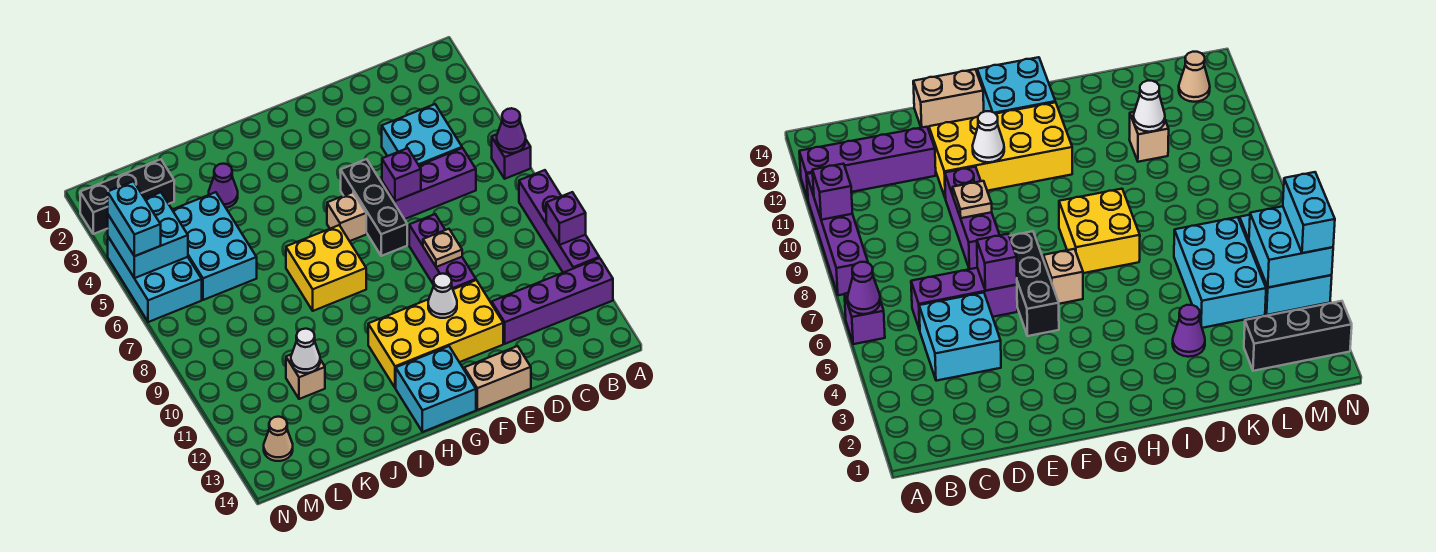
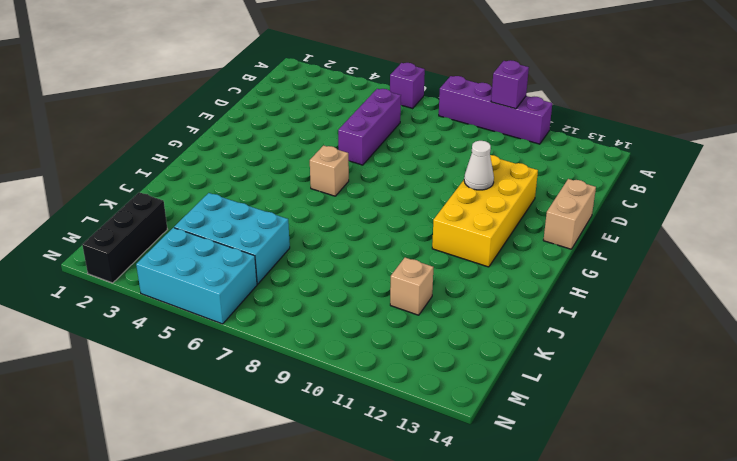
none -> purple 1x4 brick [492,258,613,344]
none -> cyan 2x2 brick [382,104,462,165]
none -> purple 1x3 brick [409,214,476,289]

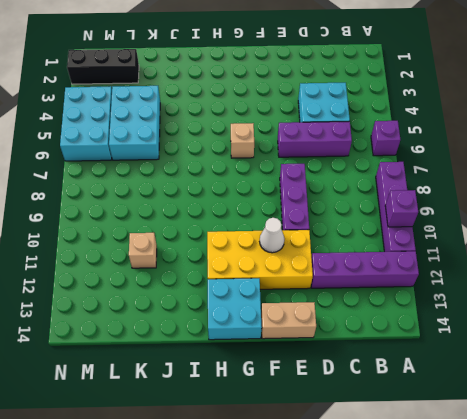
none -> black 1x3 brick [341,159,407,256]
none -> yellow 2x2 brick [286,225,366,311]
none -> purple 1x1 cone [209,164,238,208]

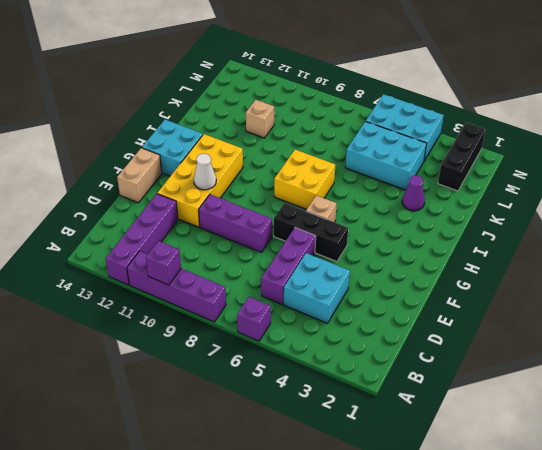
none -> tan 1x1 cone [264,417,293,461]
none -> purple 1x1 cone [497,108,526,153]
none -> purple 1x1 brick [382,148,421,201]

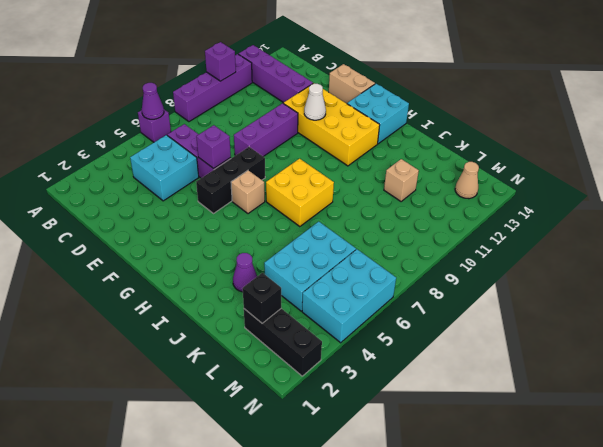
black 1x1 brick [243,273,281,323] -> none
none -> tan 1x1 plate [423,229,462,267]
none -> white 1x1 cone [291,329,320,373]
none -> cyan 2x2 brick [108,192,188,278]

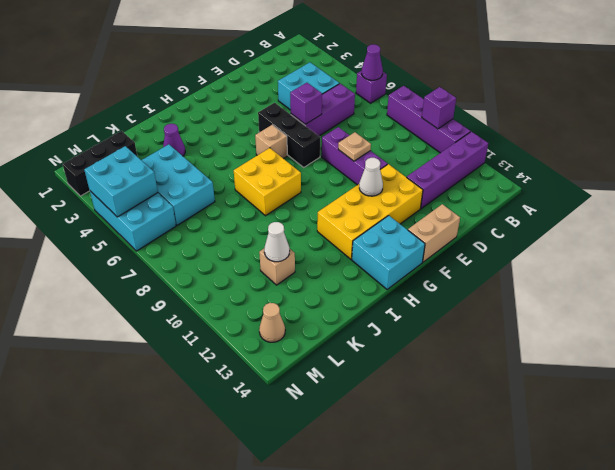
none -> cyan 1x2 brick [108,181,161,256]

